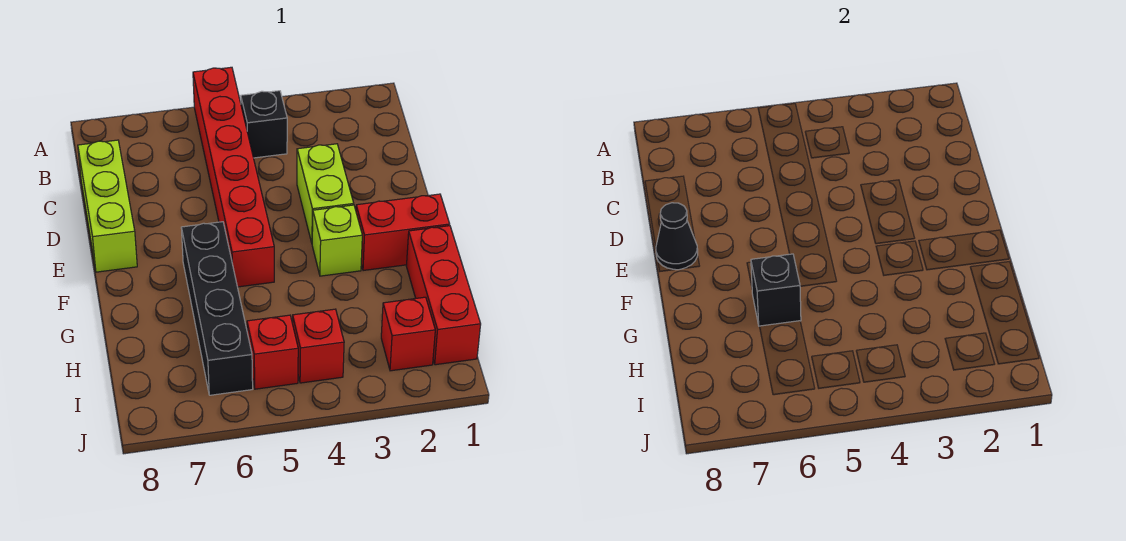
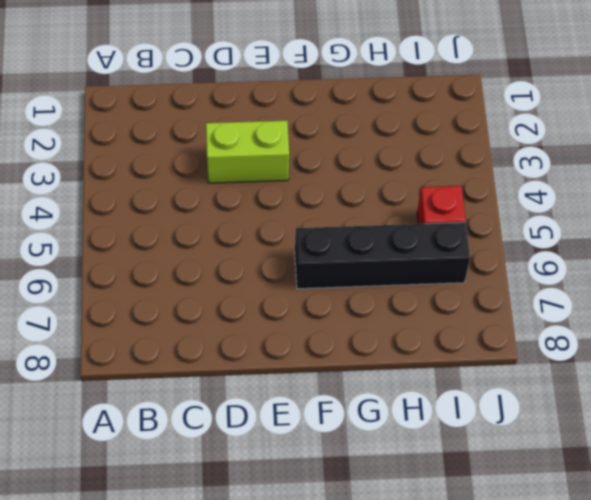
none -> red 1x6 brick [193,67,274,287]
none -> black 1x1 brick [241,91,287,158]
none -> lime 1x3 brick [78,140,137,272]

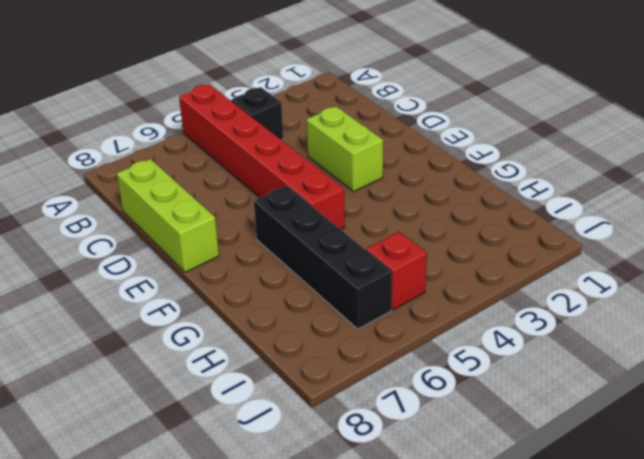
none -> red 1x2 brick [356,194,450,271]
none -> lime 1x1 brick [312,205,362,276]
none -> red 1x3 brick [406,226,481,365]

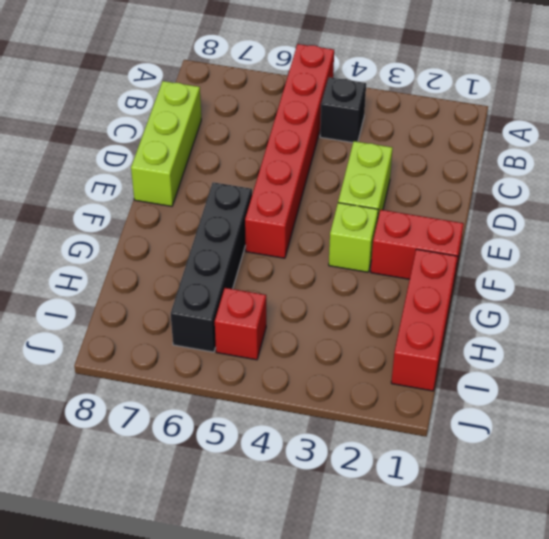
none -> red 1x1 brick [381,297,435,371]
none -> red 1x1 brick [293,309,344,383]
none -> black 1x1 cone [656,203,698,270]

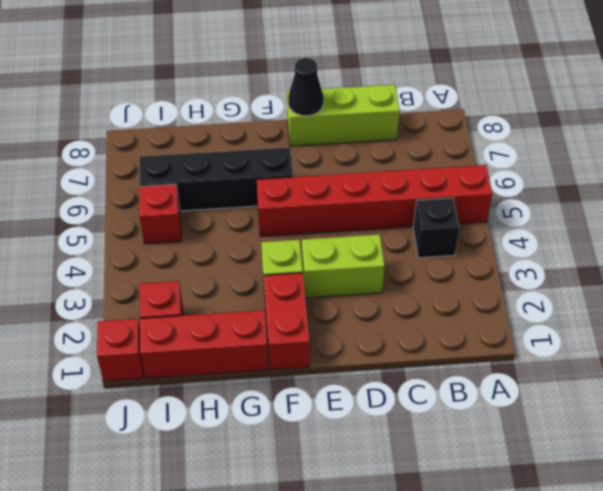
red 1x1 brick [97,319,143,381] -> red 1x1 brick moved to [293,309,344,383]
none -> black 1x1 brick [751,254,801,326]

